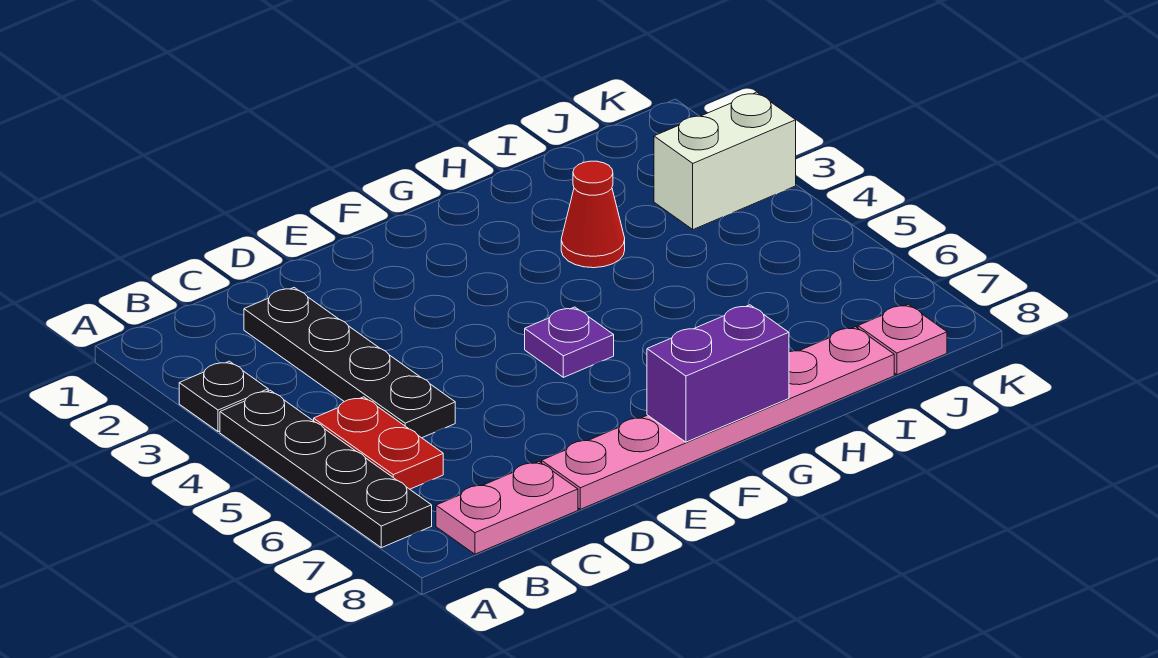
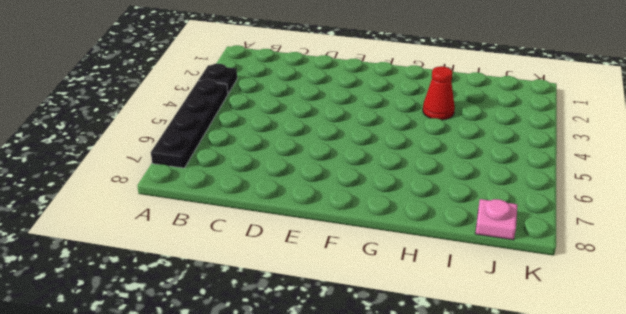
none -> red 1x2 plate [314,397,443,489]
none -> pink 1x2 plate [436,462,578,554]

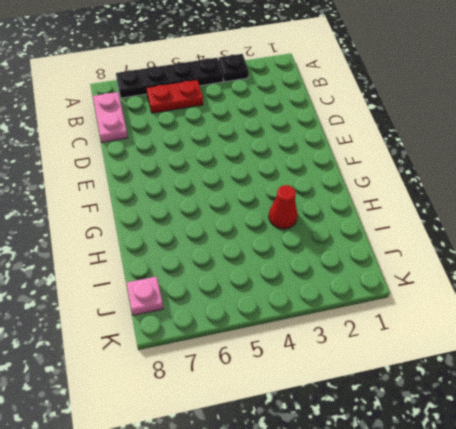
none -> black 1x4 plate [244,288,455,438]
none -> pink 1x6 plate [542,327,894,509]

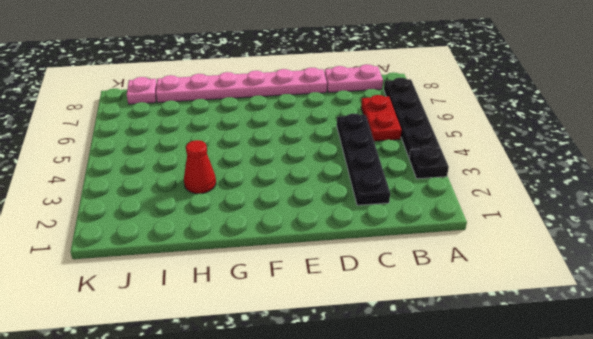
none -> purple 1x1 plate [525,307,614,377]
none -> white 1x2 brick [654,92,796,229]

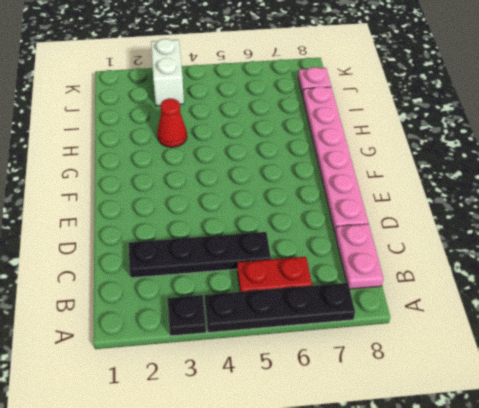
none -> purple 1x1 plate [525,307,614,377]
none -> purple 1x2 brick [647,305,789,442]

